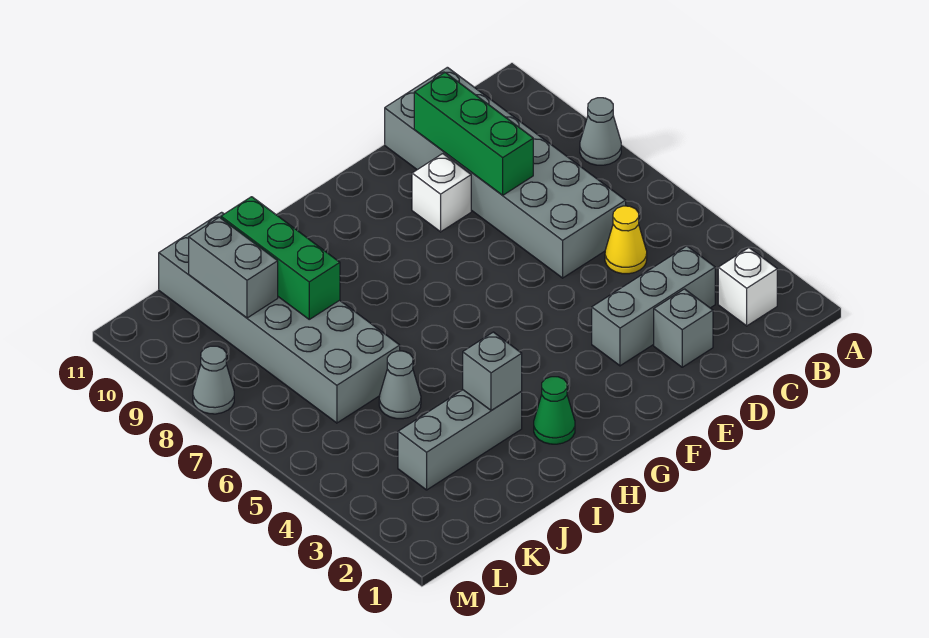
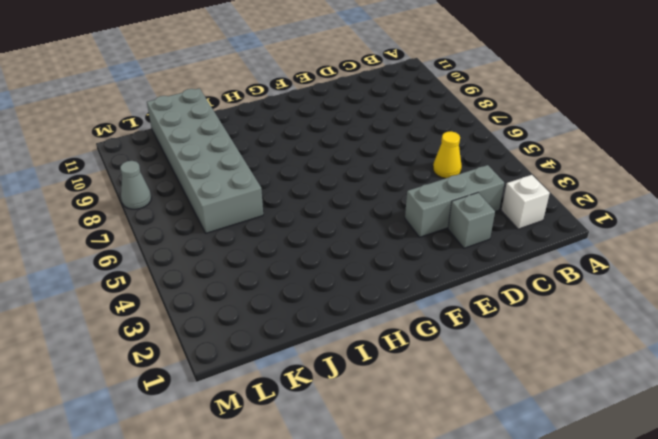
none -> grey 1x1 cone [580,98,621,165]
none -> grey 2x6 brick [385,67,626,278]
none -> white 1x1 brick [412,154,471,232]

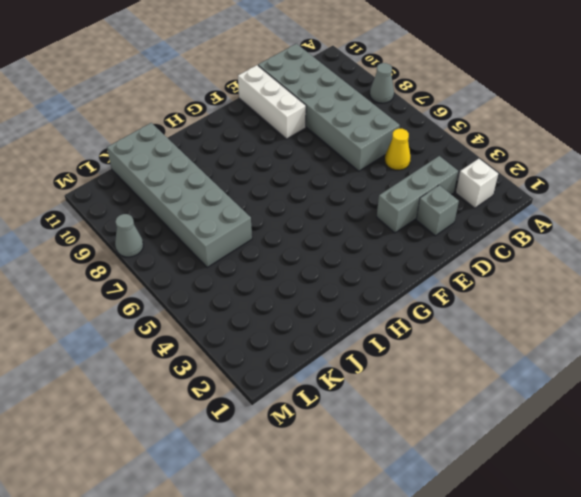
white 1x3 brick [238,65,306,139] -> white 1x1 brick [412,154,471,232]
none -> green 1x1 cone [534,377,575,444]
none -> grey 1x3 brick [398,390,522,490]
none -> grey 1x1 cone [379,351,421,419]

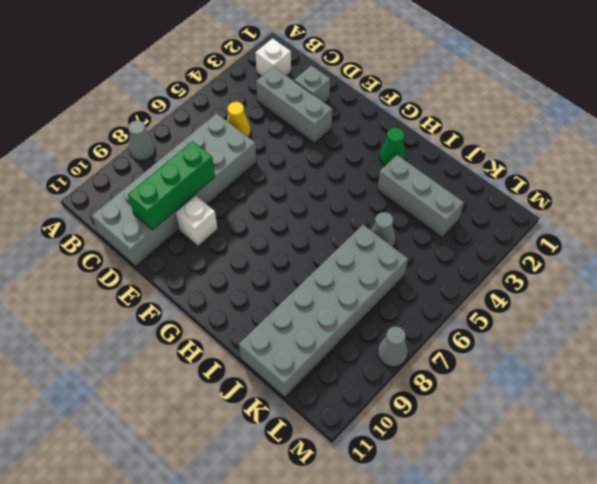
none -> grey 1x1 brick [463,332,522,411]
none -> green 1x3 brick [221,197,340,319]
none -> grey 1x2 brick [189,217,278,318]

